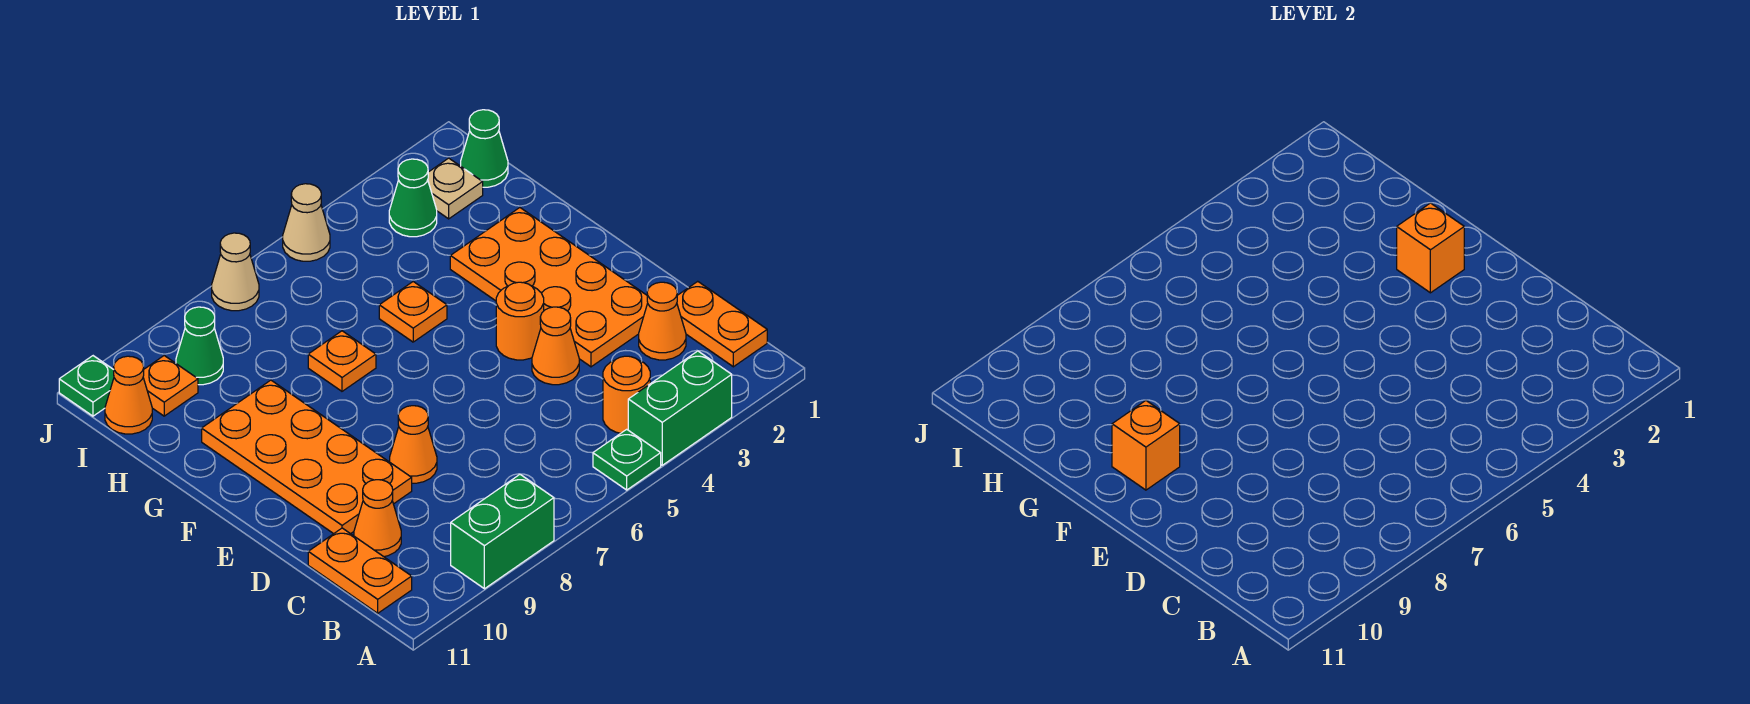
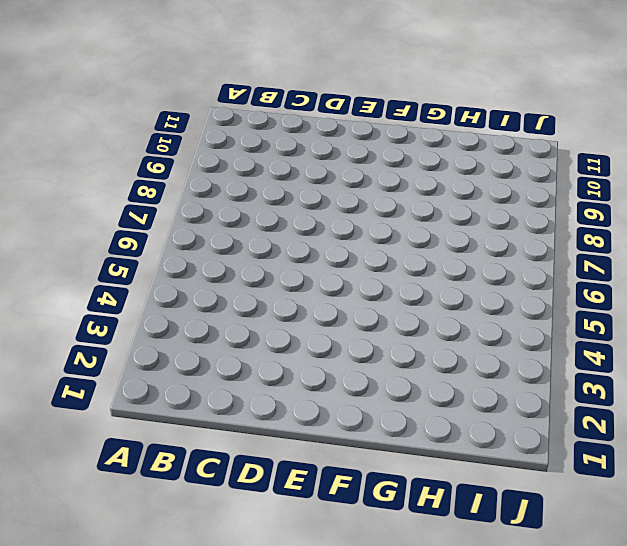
none -> green 1x2 brick [628,351,732,465]
none -> green 1x1 plate [593,429,661,490]
none -> green 1x2 brick [451,475,554,589]

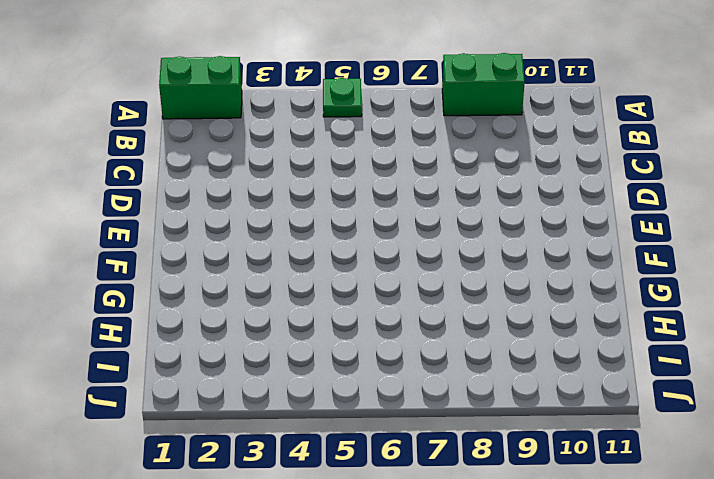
green 1x2 brick [159,56,242,119] -> green 1x2 brick moved to [628,351,732,465]
none -> orange 1x2 plate [677,281,767,367]
none -> orange 1x1 round brick [603,356,650,433]
none -> orange 1x2 plate [308,528,412,613]

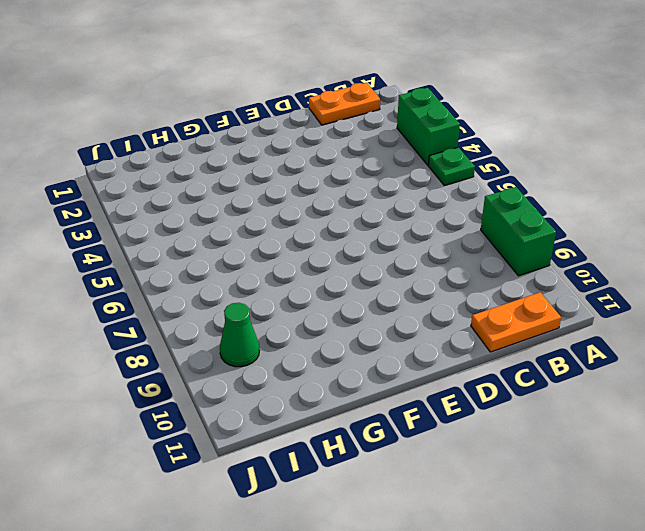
none -> orange 1x1 round brick [603,356,650,433]
none -> orange 1x1 cone [639,282,686,360]
none -> orange 1x1 cone [354,480,401,557]

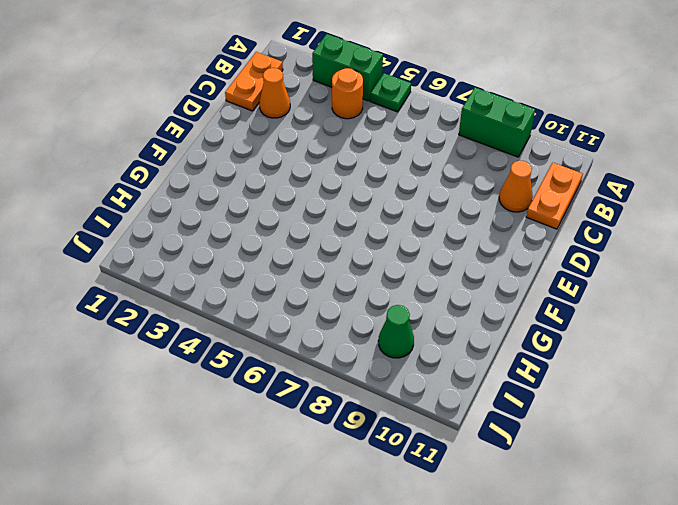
none -> orange 2x4 plate [450,208,648,367]
none -> orange 1x1 cone [532,307,579,385]
none -> orange 1x1 cone [390,406,437,483]

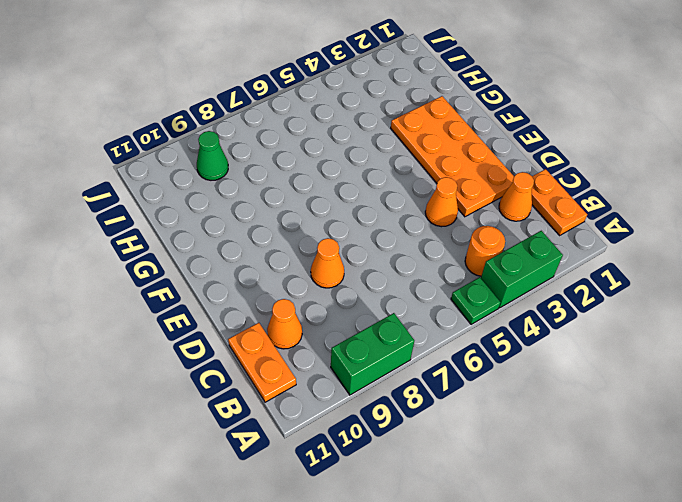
none -> orange 2x4 plate [202,380,412,534]
none -> orange 1x1 round brick [496,282,544,360]
none -> orange 1x1 plate [379,282,447,342]

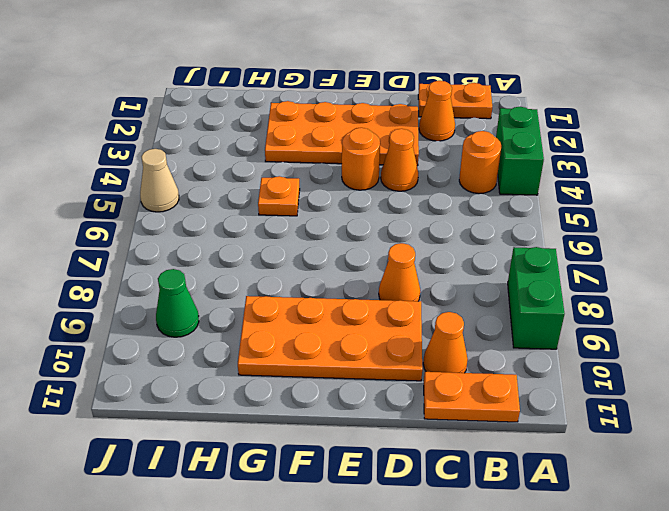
none -> green 1x1 plate [593,429,661,490]
none -> orange 1x1 plate [308,331,376,391]
none -> green 1x1 cone [461,110,508,187]

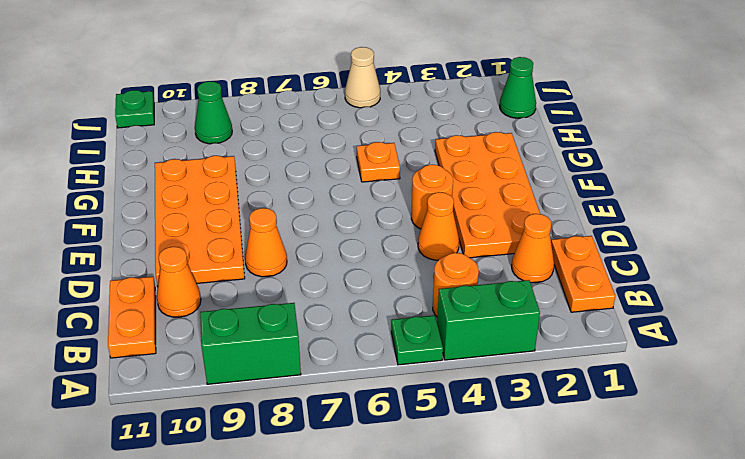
none -> orange 1x1 plate [308,331,376,391]
none -> tan 1x1 plate [428,158,483,219]
none -> green 1x1 cone [389,159,437,237]

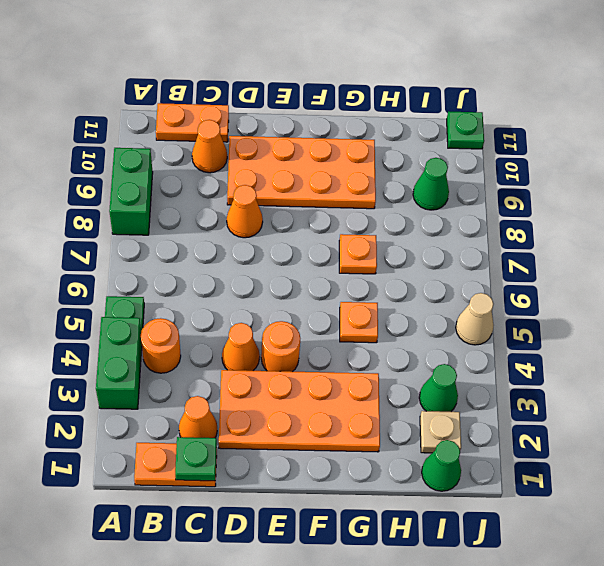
green 1x1 plate [175,437,217,481] -> none
none -> orange 1x1 plate [143,356,198,416]
none -> orange 1x1 cone [105,356,152,434]
none -> tan 1x1 cone [212,233,259,311]

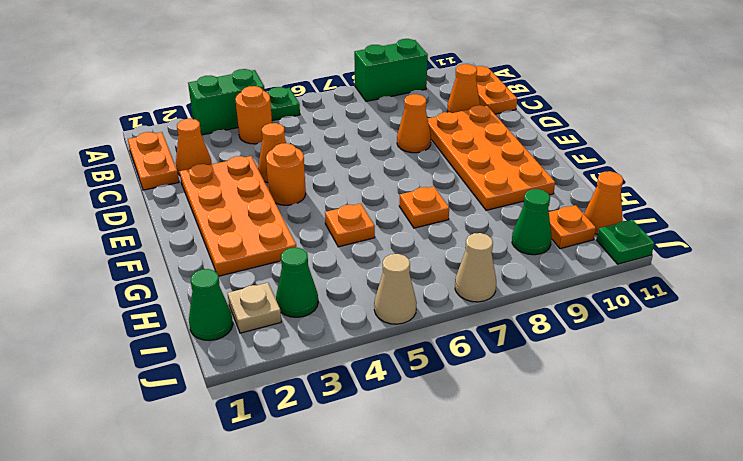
none -> orange 1x1 brick [1397,203,1464,293]
none -> orange 1x1 brick [1112,401,1180,490]

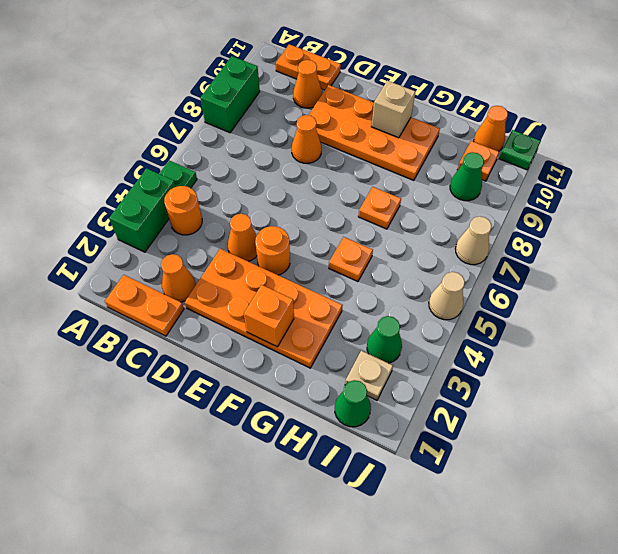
tan 1x1 brick [371,81,415,138] -> orange 1x1 brick [1112,401,1180,490]

